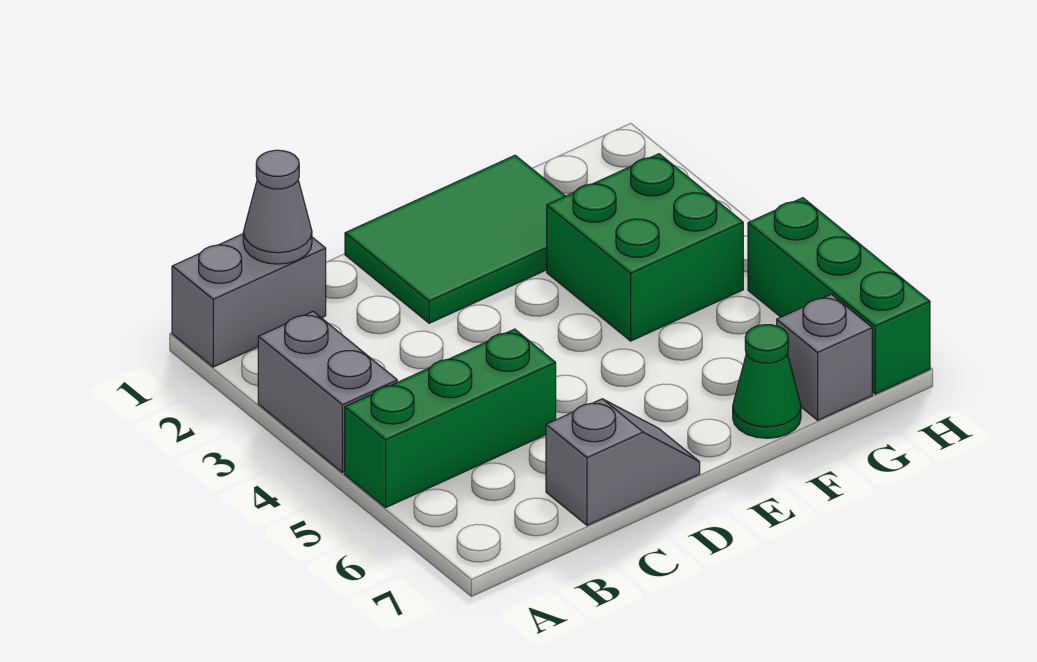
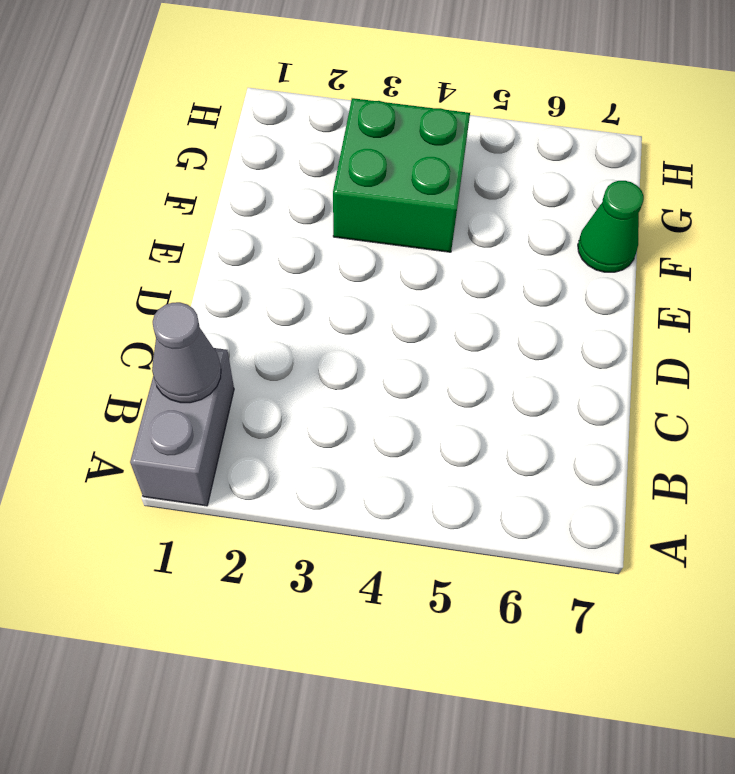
none -> grey 1x2 brick [258,312,397,473]
none -> green 1x3 brick [345,329,556,508]

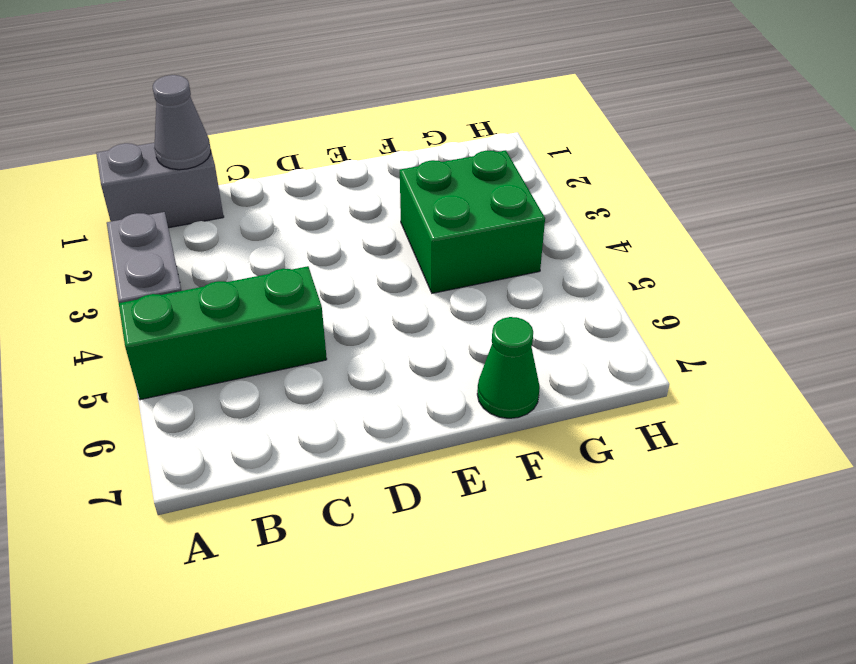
none -> grey 1x2 slope [546,399,700,525]
none -> green 2x3 tile [345,155,565,323]

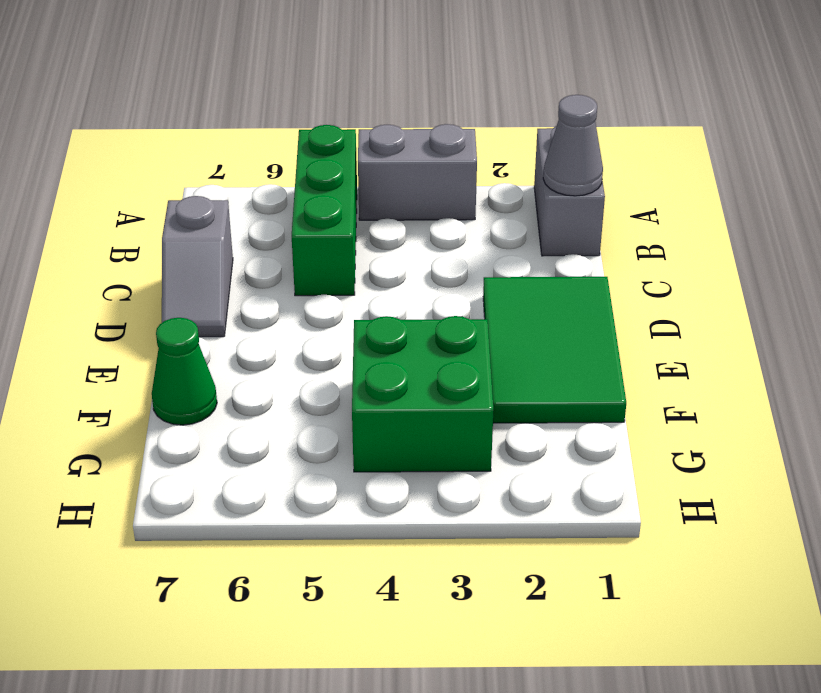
none -> grey 1x1 brick [777,294,872,420]
none -> green 1x3 brick [748,198,930,394]

